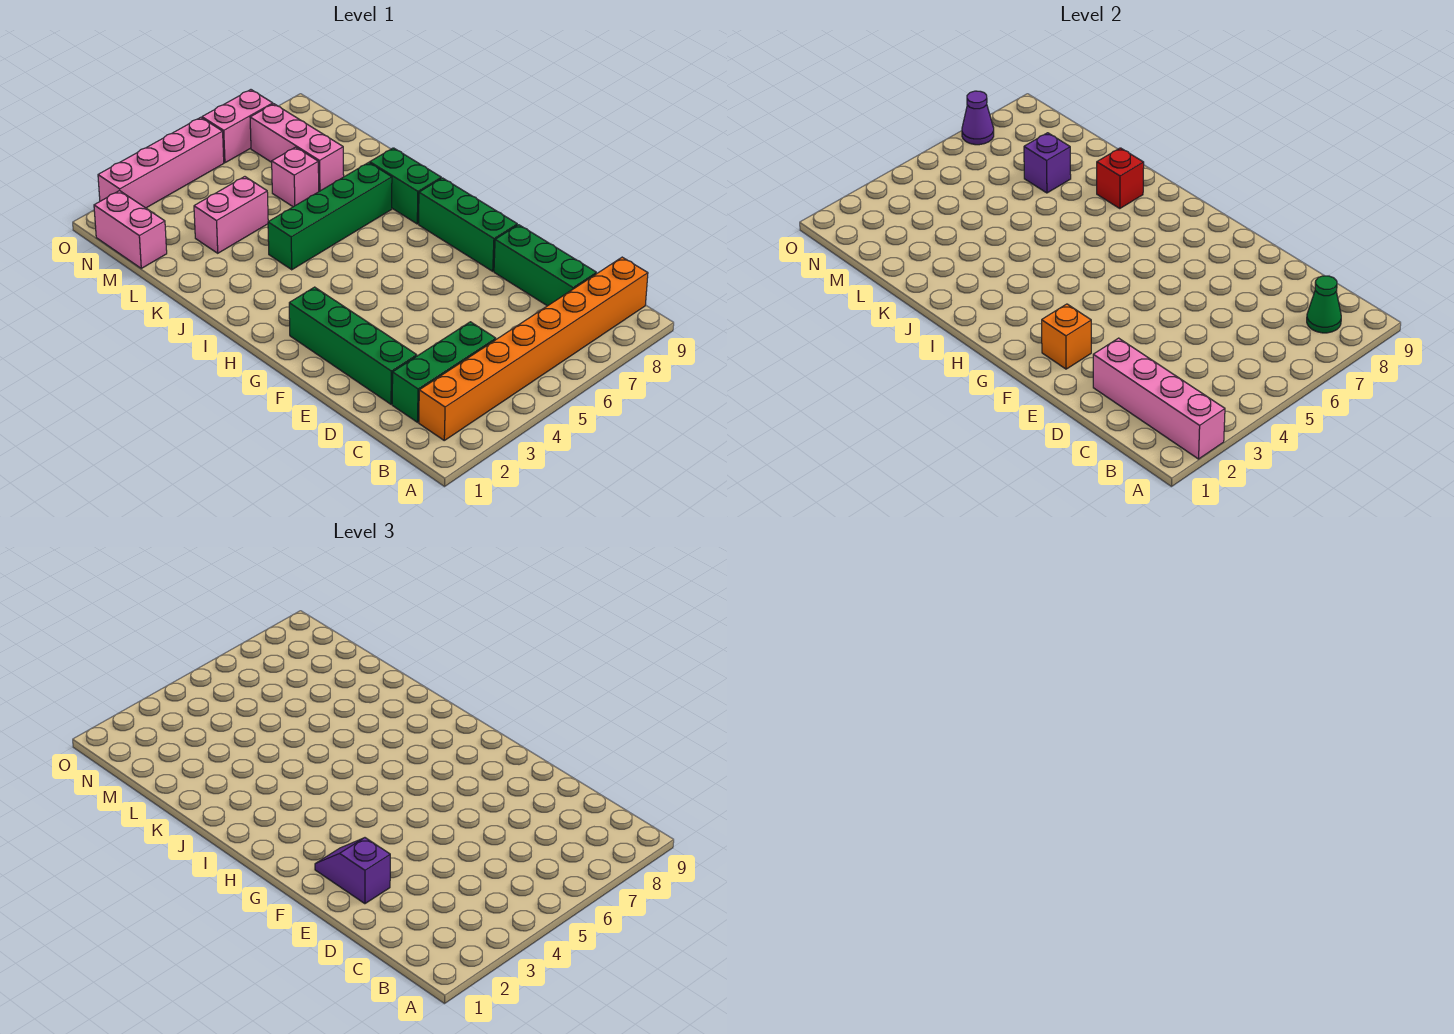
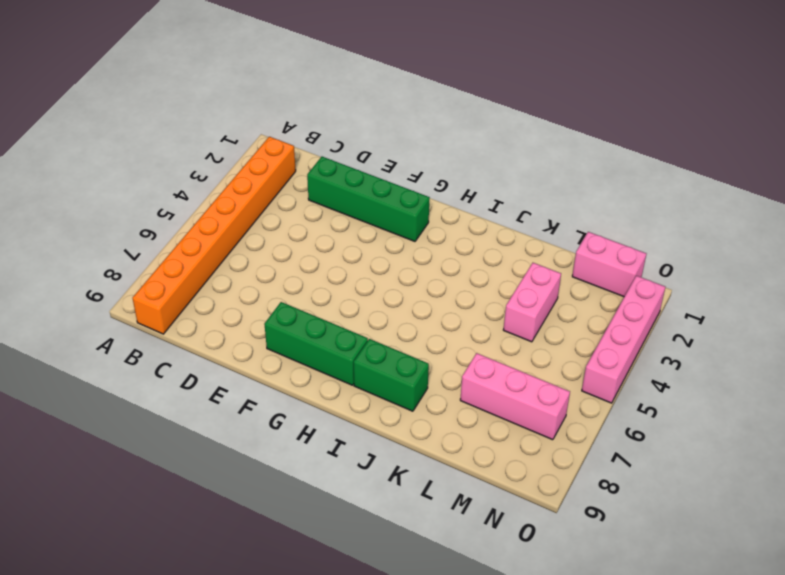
none -> green 1x3 brick [392,322,496,422]
none -> green 1x3 brick [494,225,596,306]
none -> green 1x4 brick [268,163,392,270]

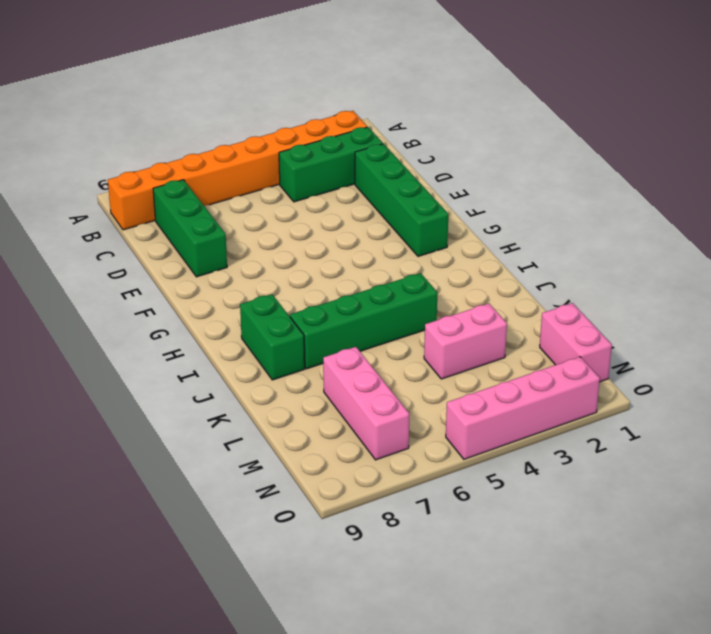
none -> green 1x3 brick [419,178,517,271]
none -> pink 1x1 brick [272,147,319,207]
none -> pink 1x2 brick [202,90,273,163]

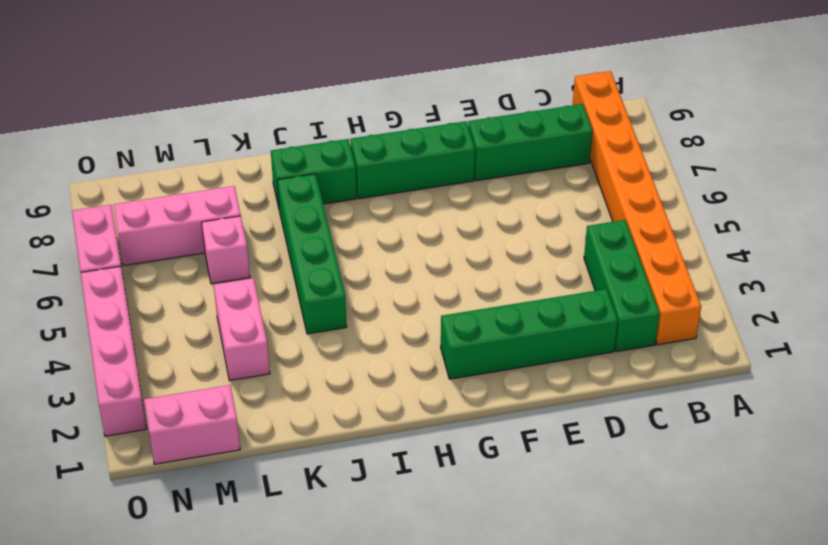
none -> pink 1x4 brick [1093,338,1225,459]
none -> green 1x1 cone [1307,276,1341,333]
none -> orange 1x1 brick [1042,304,1091,369]

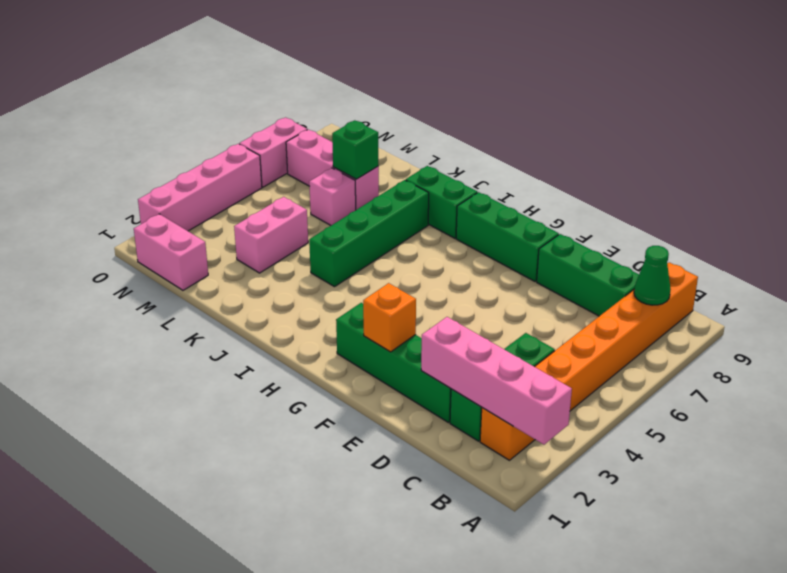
green 1x1 brick [332,120,379,179] -> purple 1x1 brick [1024,133,1071,193]
none -> red 1x1 brick [1097,148,1144,208]
none -> purple 1x1 cone [962,91,994,145]
none -> purple 1x2 slope [315,838,390,904]

